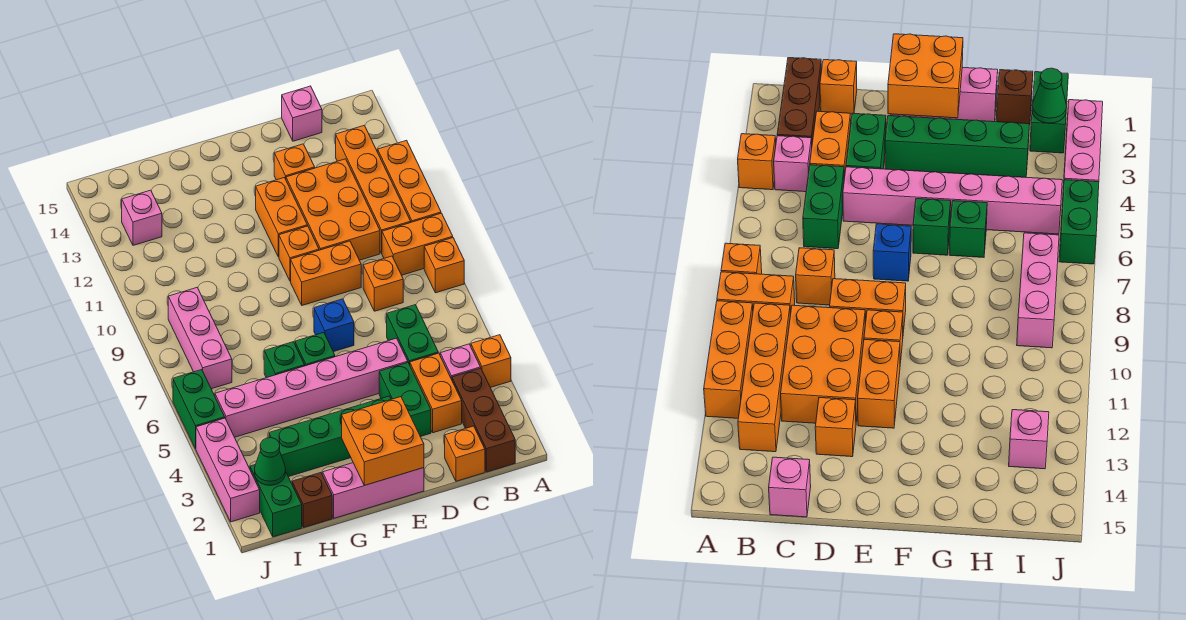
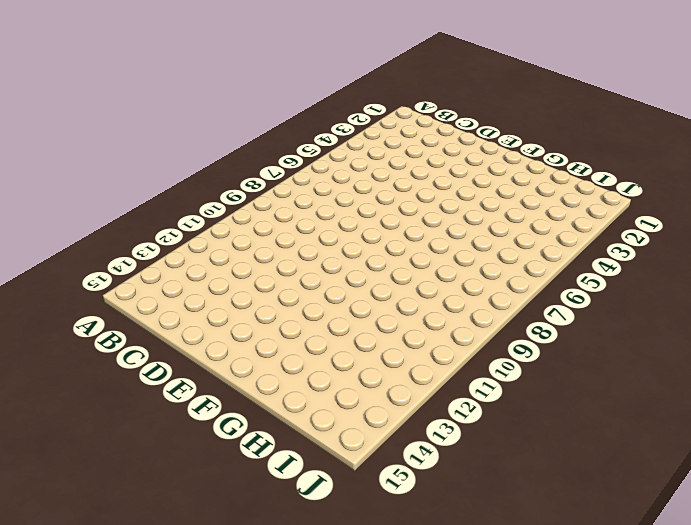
none -> orange 1x1 brick [471,335,511,387]
none -> orange 1x1 brick [424,238,464,293]
none -> orange 1x2 brick [382,213,453,275]
none -> orange 1x3 brick [378,140,441,222]

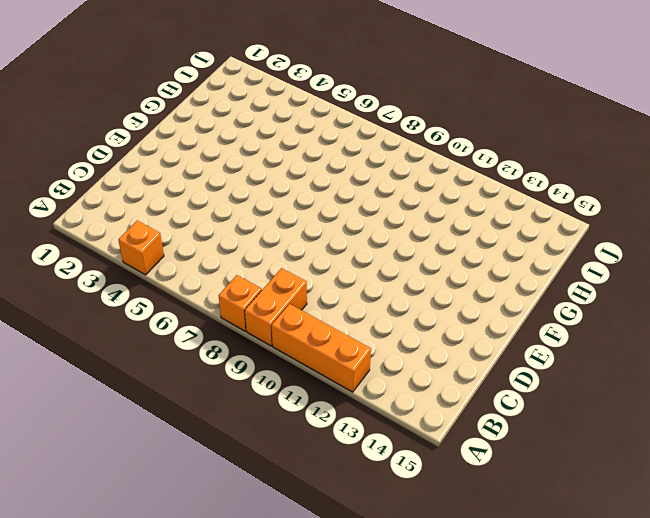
none -> brown 1x3 brick [452,368,515,472]
none -> pink 1x1 brick [440,344,481,379]
none -> orange 1x4 brick [336,125,411,253]
none -> orange 1x1 brick [445,426,485,481]

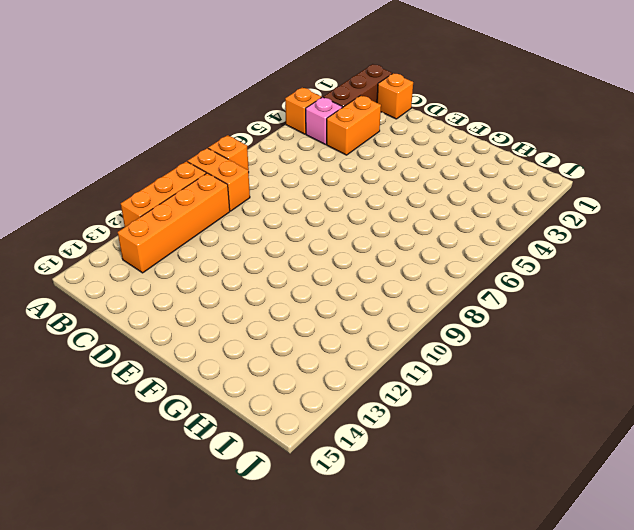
none -> green 1x2 brick [387,305,438,365]
none -> orange 1x1 brick [363,256,403,311]
none -> orange 2x3 brick [286,159,380,260]
none -> pink 1x1 brick [282,86,322,141]

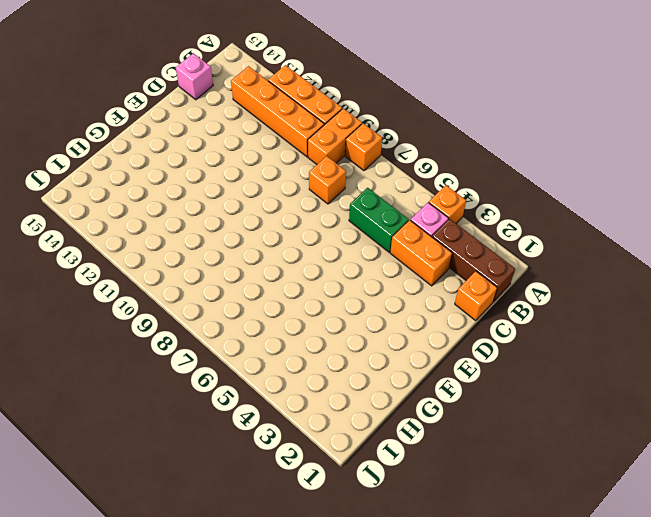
none -> orange 2x3 brick [286,159,380,260]
none -> green 1x2 brick [379,363,431,437]
none -> pink 1x6 brick [215,338,408,437]
none -> orange 1x2 brick [291,241,361,305]

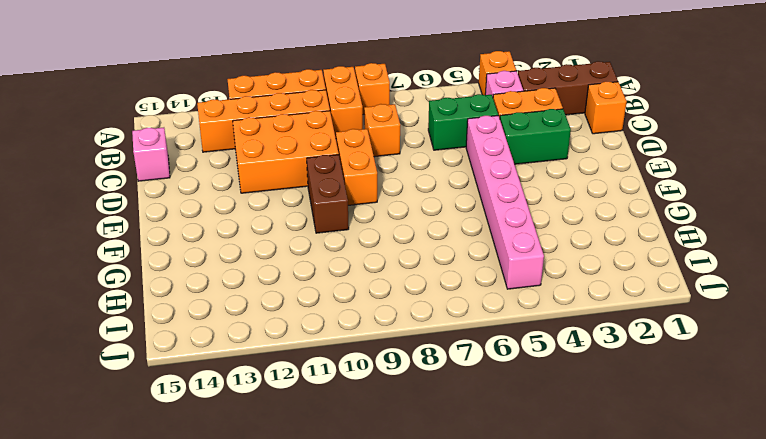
brown 1x2 brick [307,155,349,233] -> orange 1x1 brick [279,226,319,281]
none -> orange 1x1 brick [274,144,315,180]
none -> pink 1x3 brick [323,463,424,518]
none -> green 1x4 brick [269,396,391,477]
none -> blue 1x1 brick [314,299,354,352]

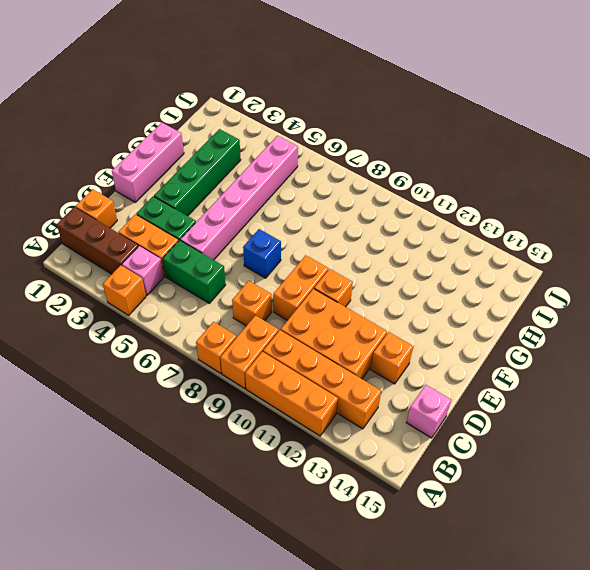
none -> orange 1x2 brick [256,178,307,257]
none -> green 1x1 brick [295,333,335,366]
none -> green 1x1 brick [264,342,305,378]
none -> brown 1x1 brick [292,473,332,528]

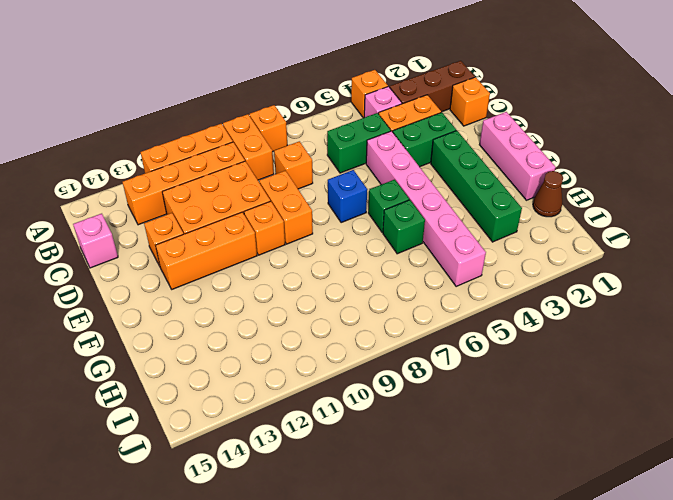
orange 1x3 brick [156,212,257,289] -> orange 1x2 brick [256,178,307,257]
brown 1x1 cone [533,171,563,217] -> brown 1x1 brick [292,473,332,528]
none -> green 1x2 brick [250,465,302,537]
none -> pink 1x3 brick [168,288,232,389]
none -> pink 1x1 brick [122,190,162,245]
none -> pink 1x3 brick [196,418,260,522]

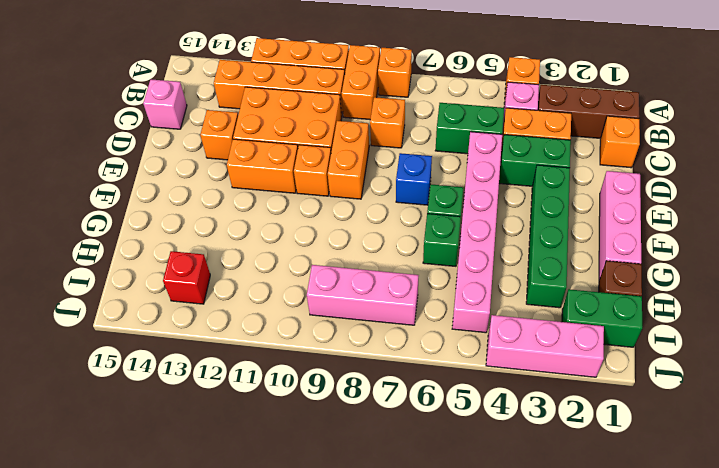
red 1x1 brick [163,251,210,304] -> pink 1x1 brick [122,190,162,245]
none -> green 1x2 brick [173,370,225,449]
none -> orange 2x2 brick [342,397,424,485]
none -> green 1x1 cone [255,438,286,485]

